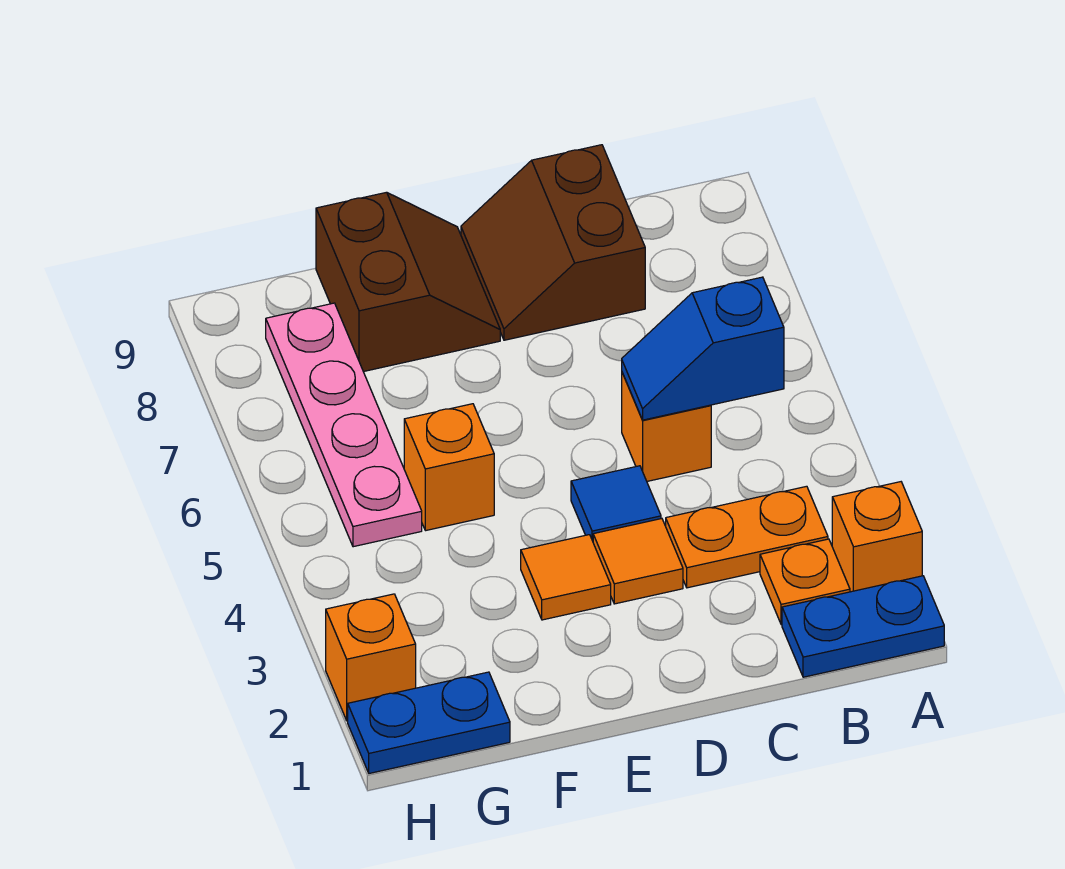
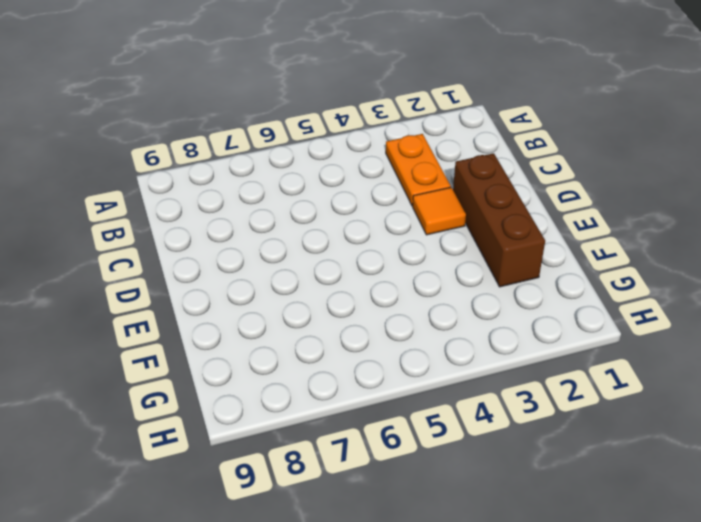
brown 1x3 brick [453,153,545,287] -> none
none -> blue 1x2 plate [782,576,944,677]
none -> orange 1x1 brick [832,482,922,592]
none -> orange 1x1 plate [760,539,850,625]

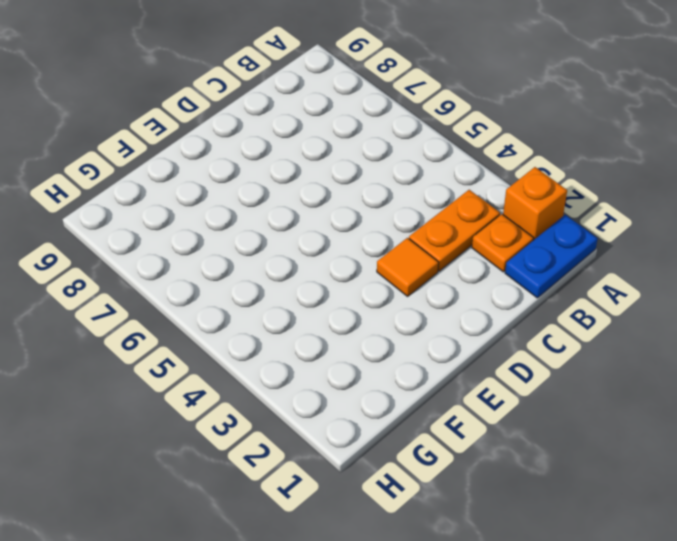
none -> orange 1x1 brick [622,373,711,481]
none -> brown 2x2 slope [461,145,645,340]
none -> blue 1x1 tile [571,466,661,541]

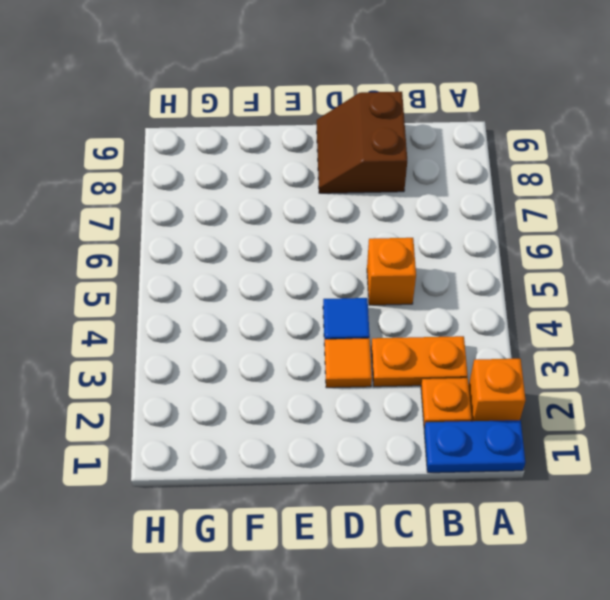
none -> orange 1x1 tile [521,535,611,620]
none -> brown 2x2 slope [316,192,500,372]
none -> orange 1x1 brick [404,404,494,531]

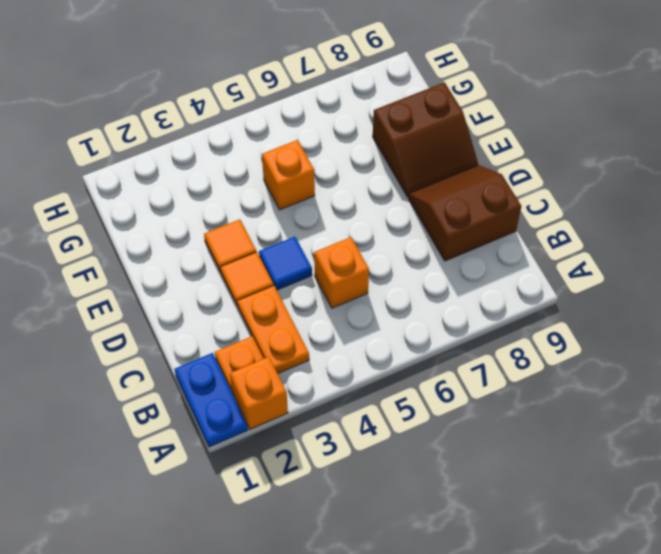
none -> blue 1x2 plate [348,672,510,773]
none -> pink 1x4 plate [266,303,422,547]
none -> orange 1x1 brick [326,594,416,721]

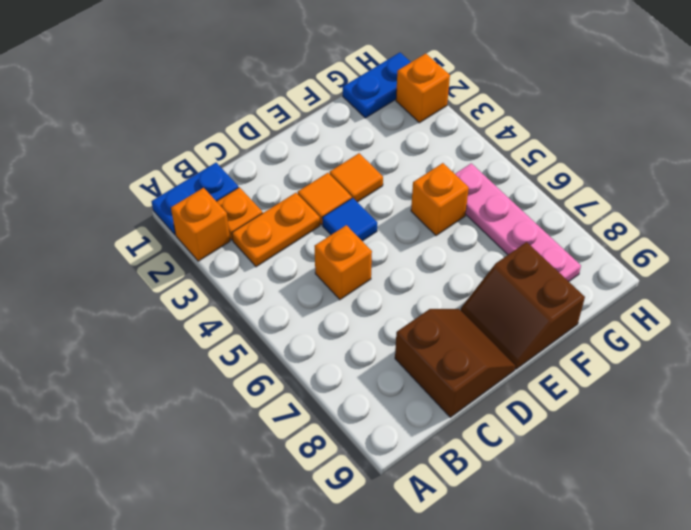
none -> blue 1x2 slope [622,277,784,420]

